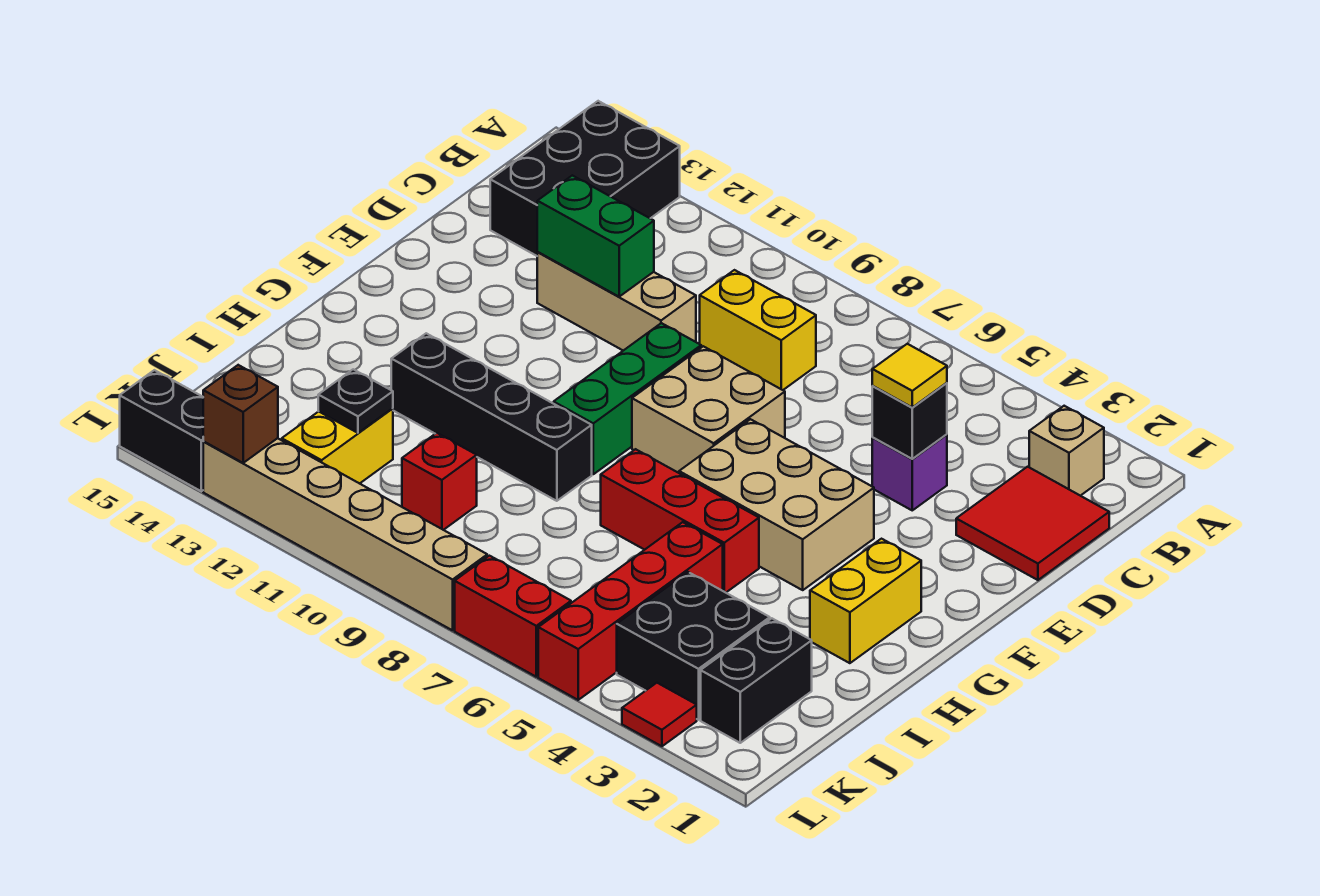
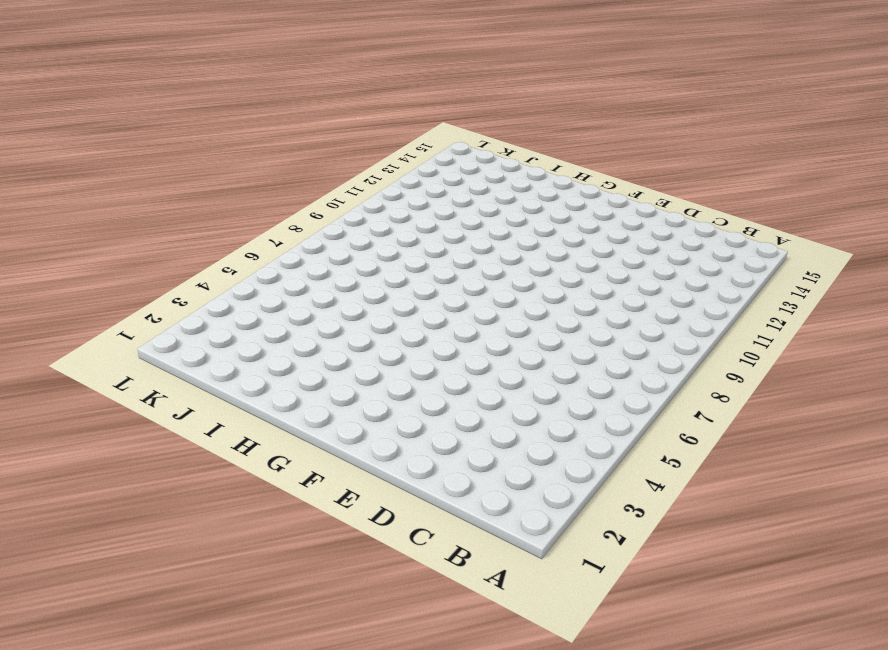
none -> black 2x3 brick [490,101,680,256]
none -> tan 1x1 brick [1029,406,1104,496]
none -> red 2x2 tile [956,467,1109,580]

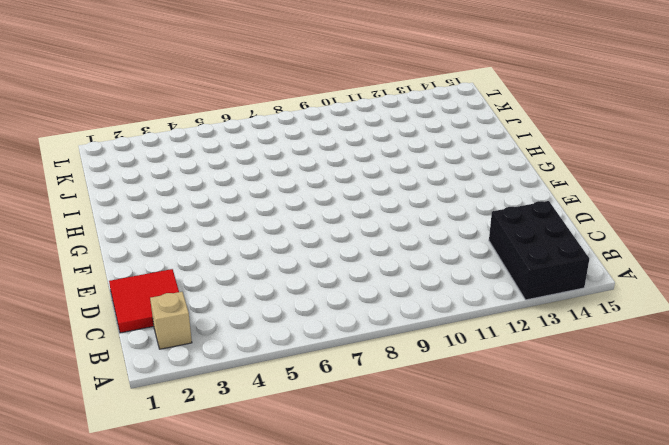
none -> yellow 1x2 brick [700,270,816,390]
none -> purple 1x1 brick [872,434,947,510]
none -> tan 1x3 brick [537,252,696,351]

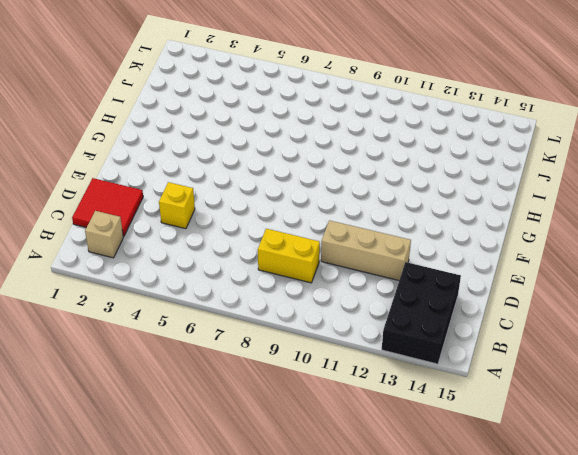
yellow 1x1 brick [159,182,195,229] -> purple 1x1 brick [872,434,947,510]
none -> tan 2x2 brick [632,346,785,473]
none -> green 1x3 brick [554,323,701,474]
none -> tan 2x3 brick [679,419,874,590]

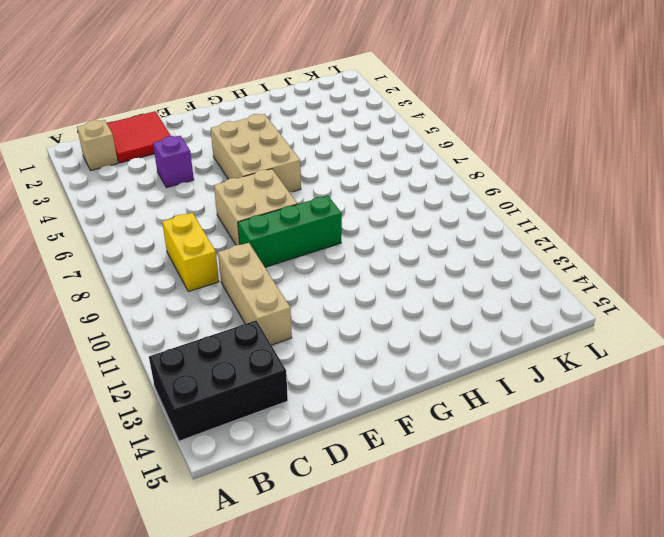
none -> yellow 1x2 brick [810,539,921,663]
none -> red 1x3 brick [601,449,759,593]
none -> black 1x4 brick [391,333,592,501]

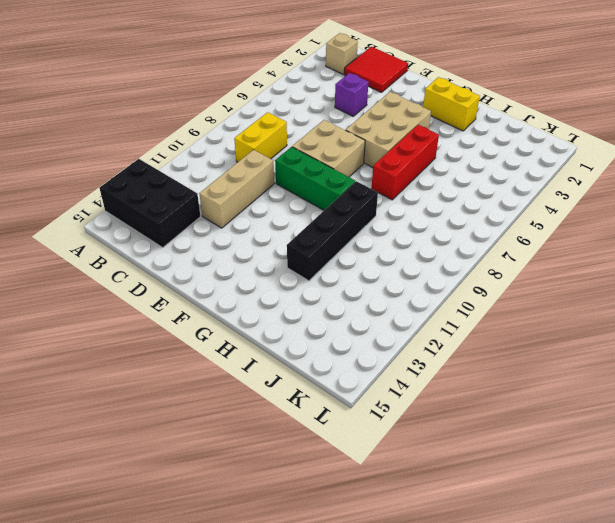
none -> red 1x4 brick [538,522,723,700]
none -> black 1x2 brick [701,618,812,743]
none -> black 2x2 brick [617,572,770,720]

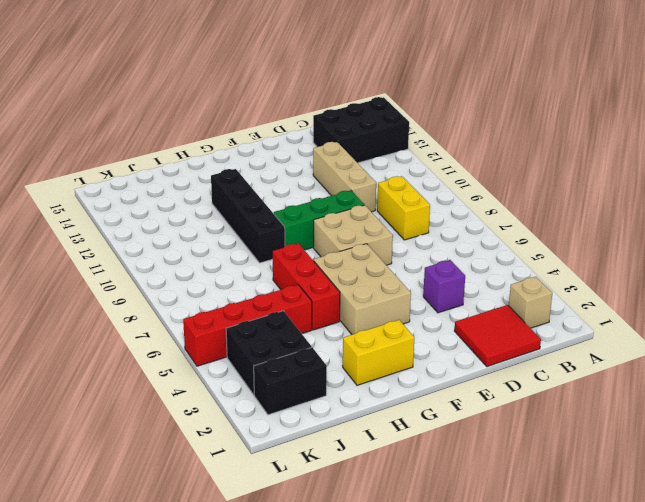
none -> red 1x1 brick [402,433,477,530]
none -> yellow 1x2 brick [282,408,393,484]
none -> red 1x1 tile [622,683,697,746]

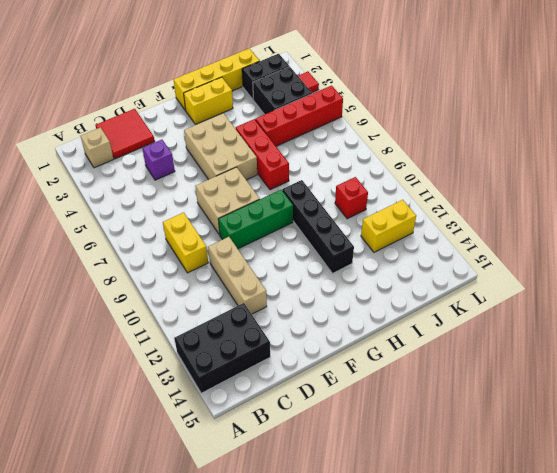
yellow 1x4 brick [174,49,259,110] -> none
none -> red 1x2 brick [455,556,571,677]
none -> tan 1x6 brick [203,438,487,630]
none -> black 1x2 brick [120,370,204,491]

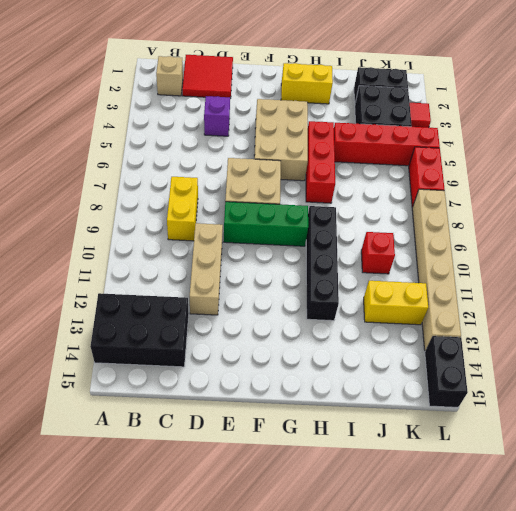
none -> black 1x1 brick [872,383,947,459]
none -> green 1x2 brick [537,175,654,297]
none -> black 1x1 plate [318,369,393,433]

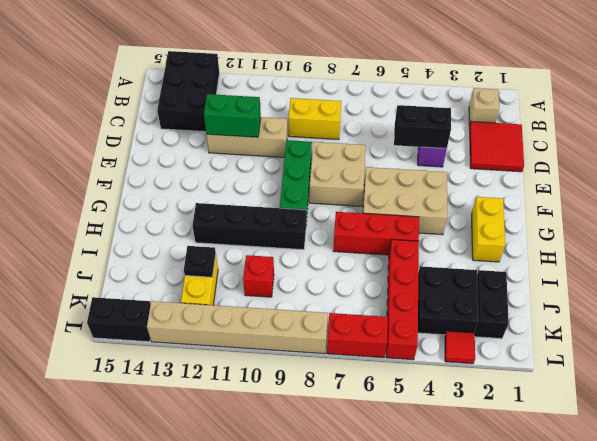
black 1x2 brick [394,105,451,148] -> black 1x1 brick [872,383,947,459]
none -> brown 1x1 brick [203,365,278,463]
none -> yellow 1x1 tile [872,344,947,407]

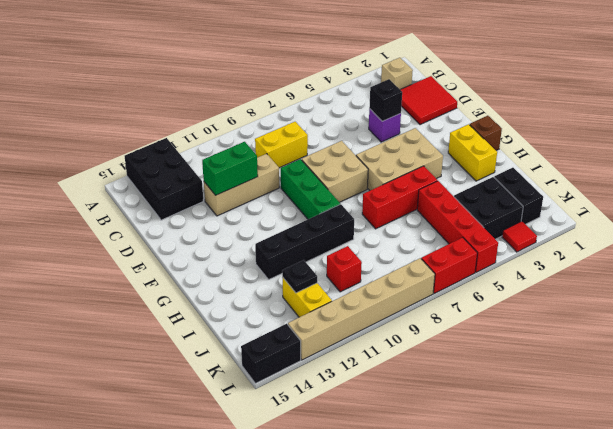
brown 1x1 brick [470,116,502,150] -> brown 1x1 brick moved to [203,365,278,463]
none -> yellow 1x1 tile [872,344,947,407]

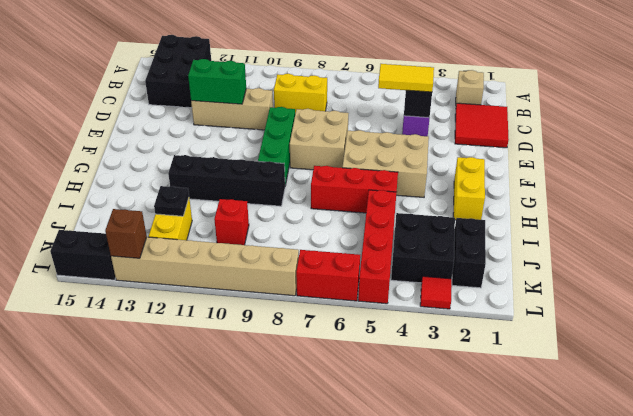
yellow 1x2 tile [378,64,434,92] -> yellow 1x1 tile [872,344,947,407]

